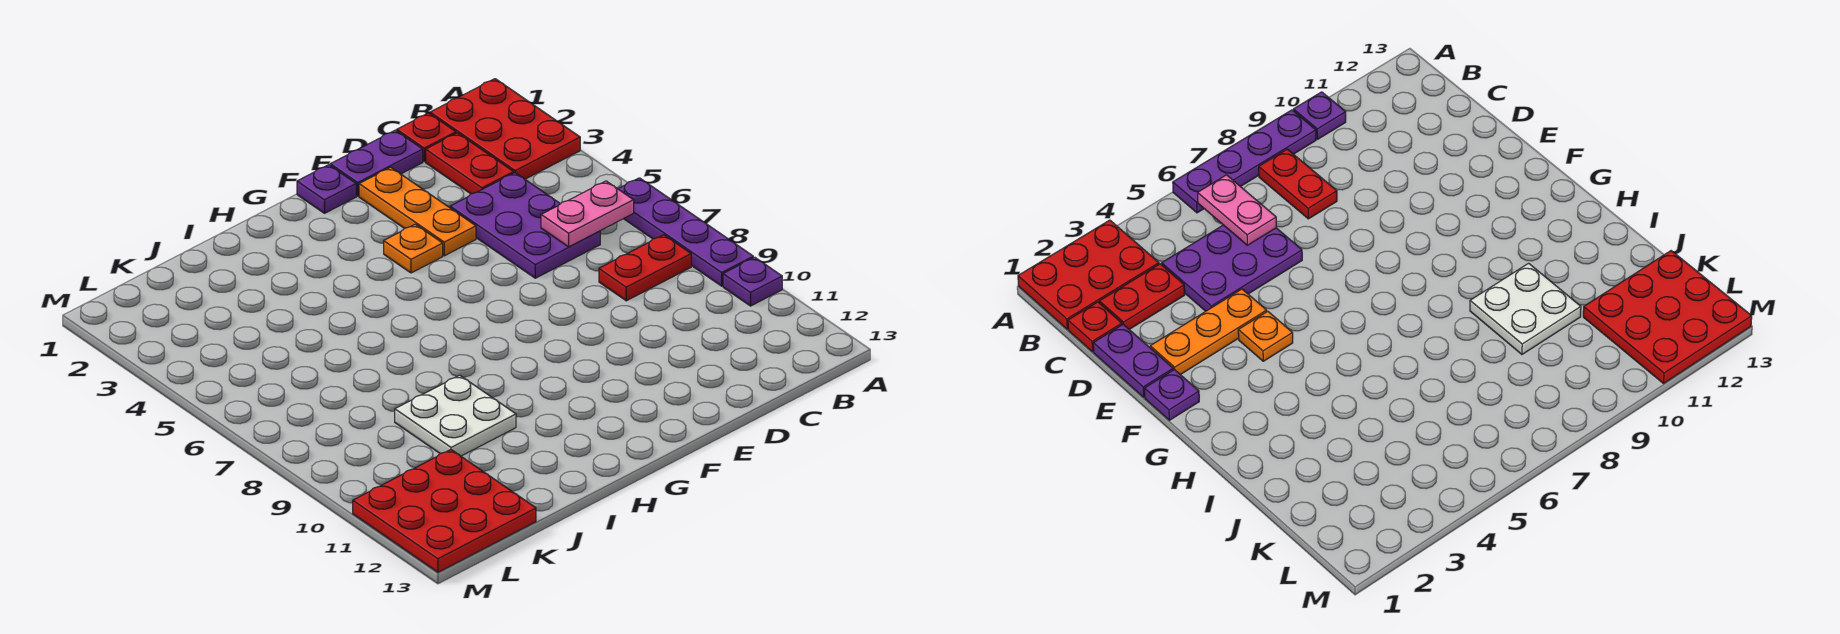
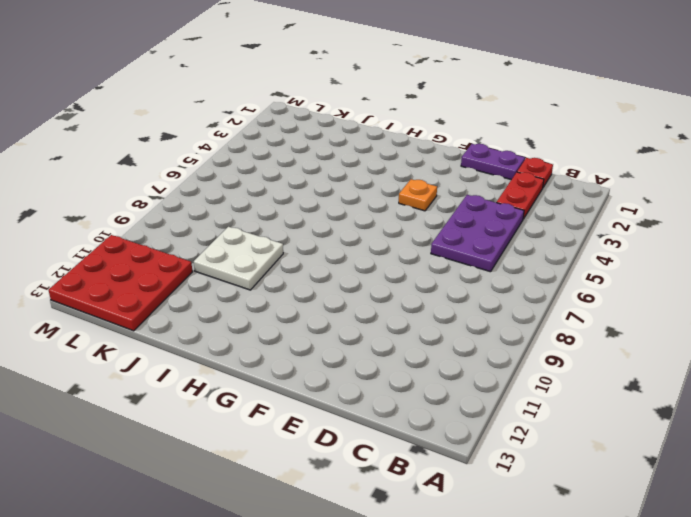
none -> red 2x3 plate [430,79,580,179]
none -> purple 1x4 plate [619,178,753,286]
none -> purple 1x1 plate [723,257,782,306]

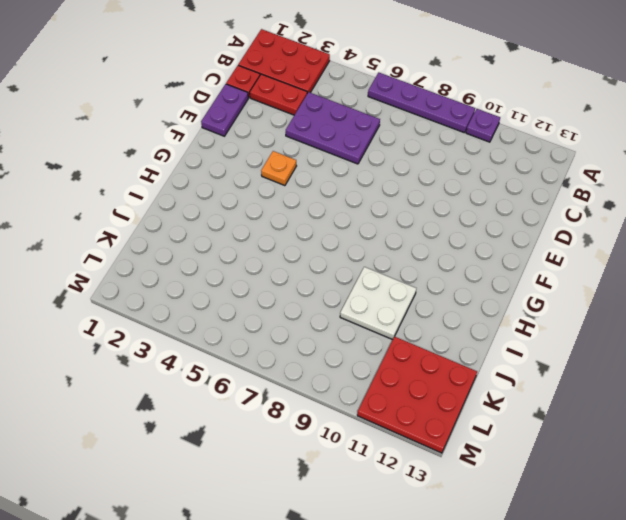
none -> red 1x2 plate [599,235,691,301]
none -> orange 1x3 plate [359,167,476,256]
none -> purple 1x1 plate [297,165,356,213]

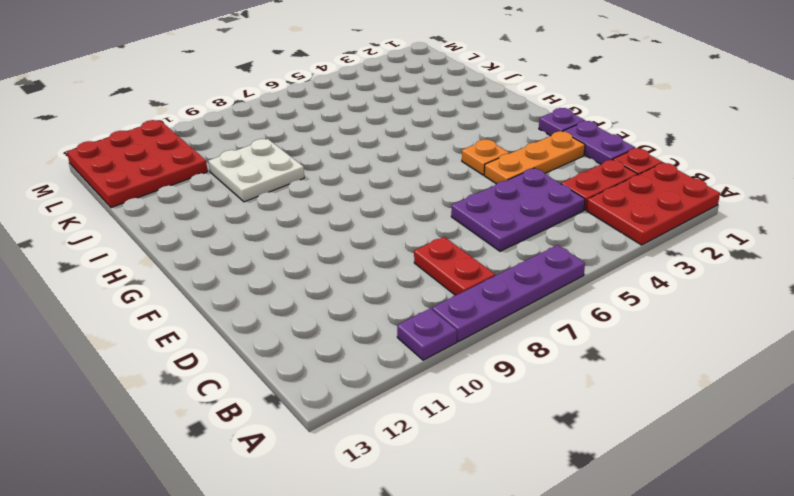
none -> pink 1x2 plate [541,181,634,247]

